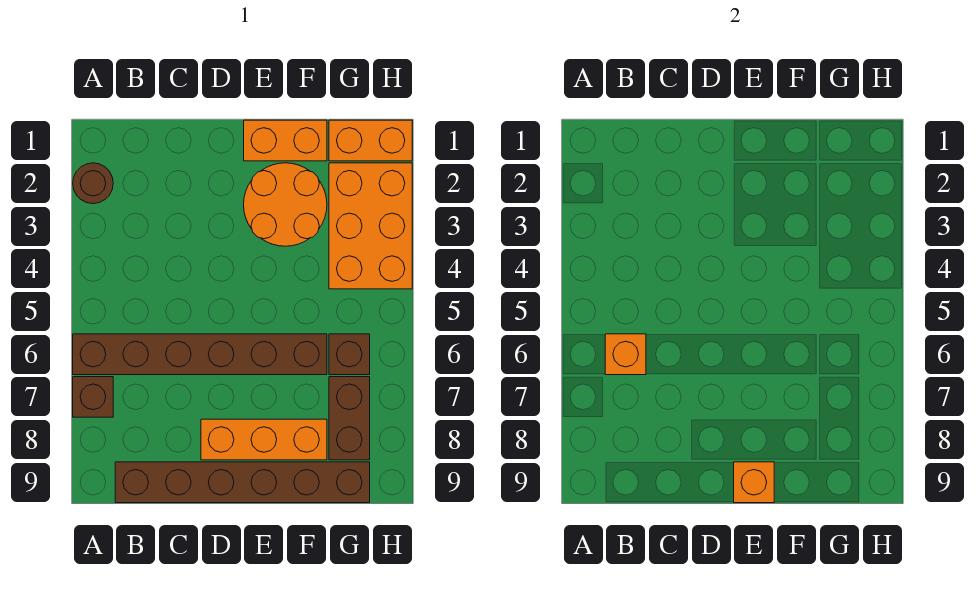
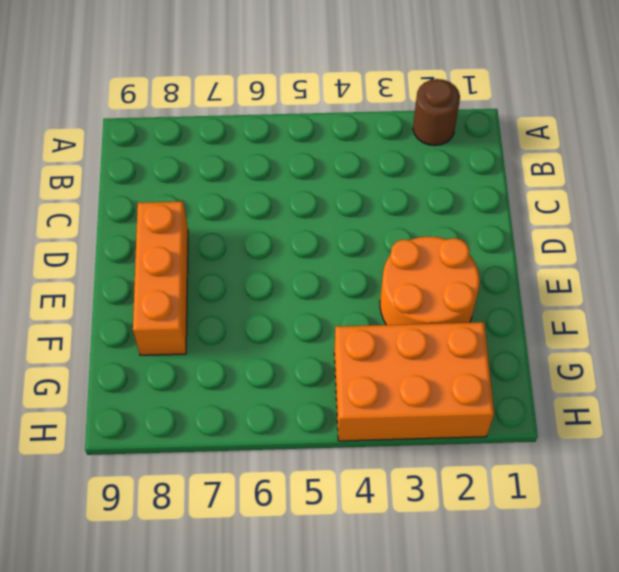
none -> brown 1x6 brick [73,334,327,375]
none -> brown 1x1 brick [73,377,113,417]
none -> brown 1x6 brick [115,462,370,503]

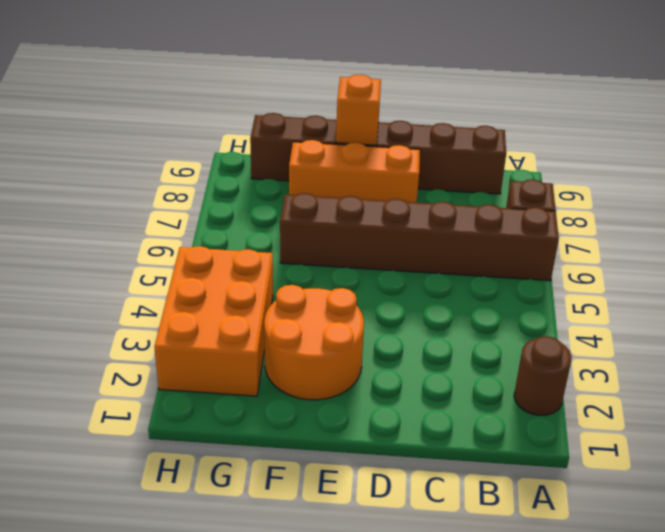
none -> orange 1x2 brick [244,120,327,161]
none -> orange 1x2 brick [329,120,412,161]
none -> brown 1x1 brick [329,334,370,375]

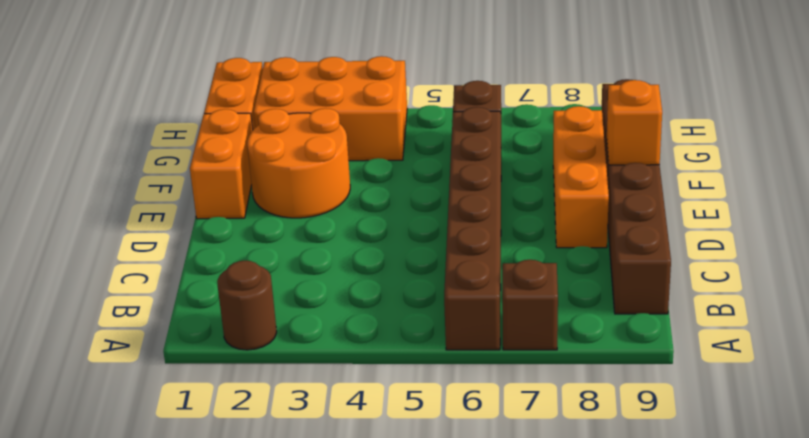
none -> brown 1x2 brick [329,377,370,460]
none -> orange 1x1 brick [605,334,646,375]

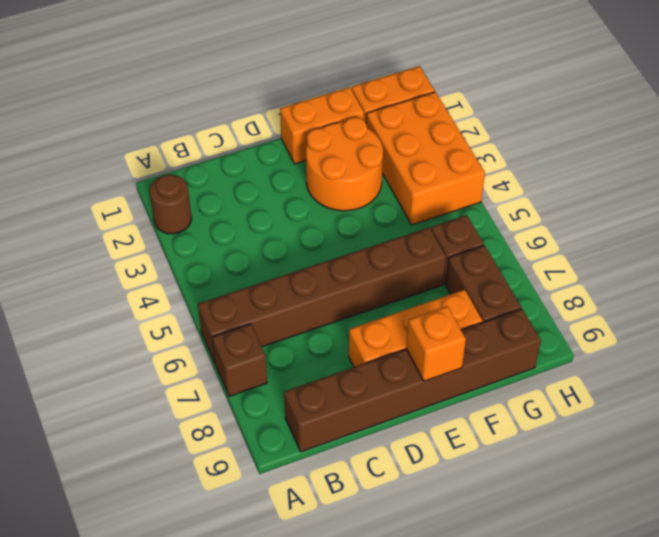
none -> orange 1x1 brick [605,334,646,375]

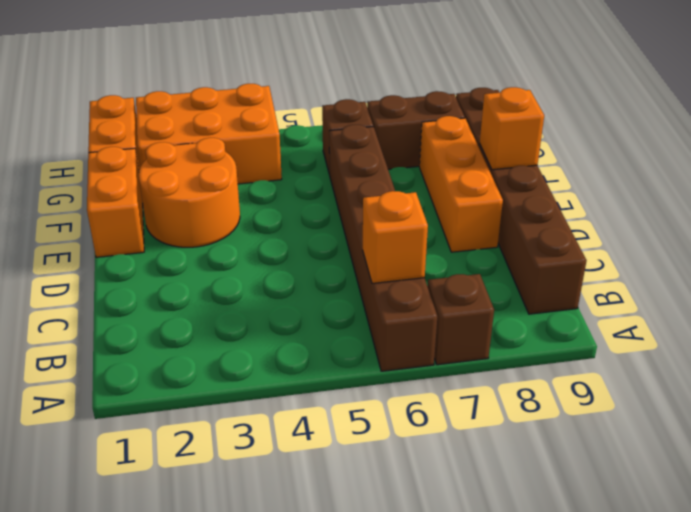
none -> brown 1x1 round brick [73,163,113,204]

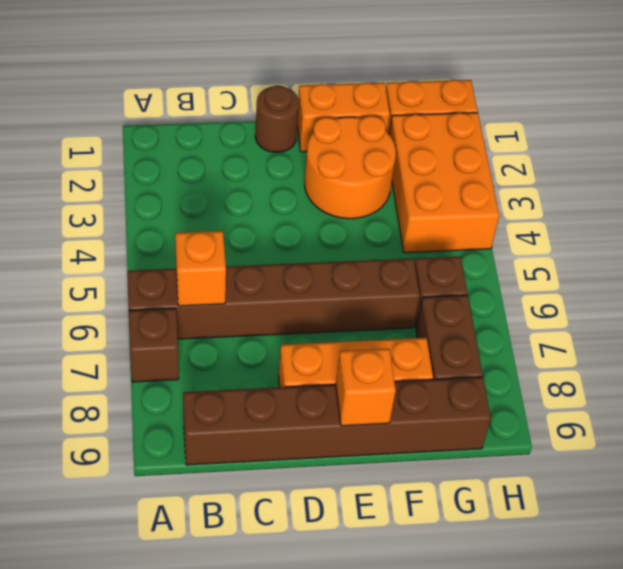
brown 1x1 round brick [255,85,299,152] -> brown 1x1 round brick moved to [73,163,113,204]

